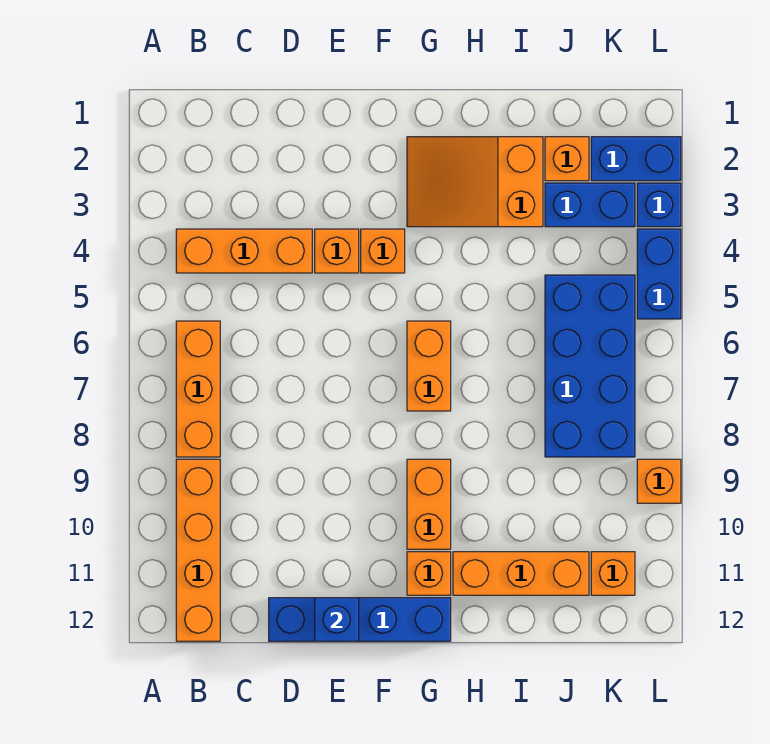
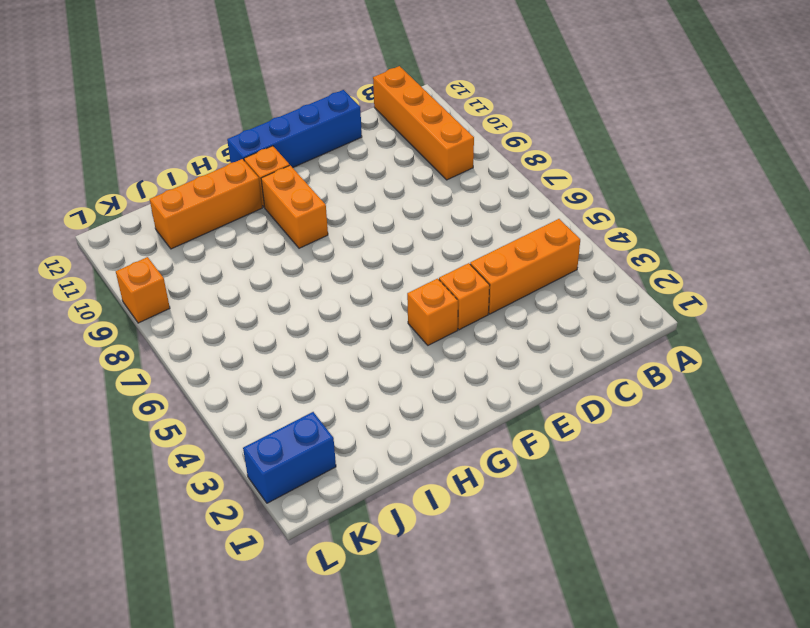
none -> orange 1x3 brick [176,321,220,457]
none -> orange 2x3 slope [407,137,543,227]
none -> orange 1x2 brick [407,321,451,411]

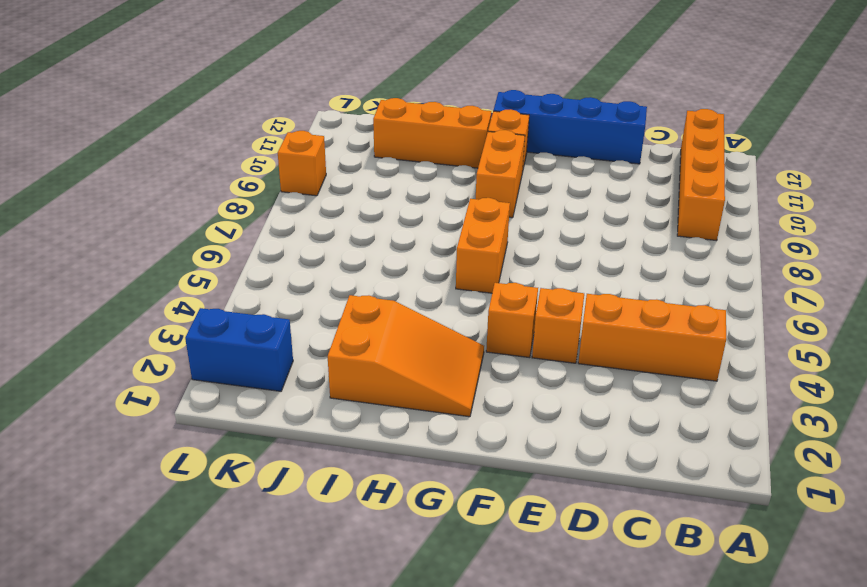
none -> orange 1x3 brick [176,321,220,457]
none -> orange 1x1 brick [545,137,589,181]
none -> blue 1x2 brick [545,183,635,227]

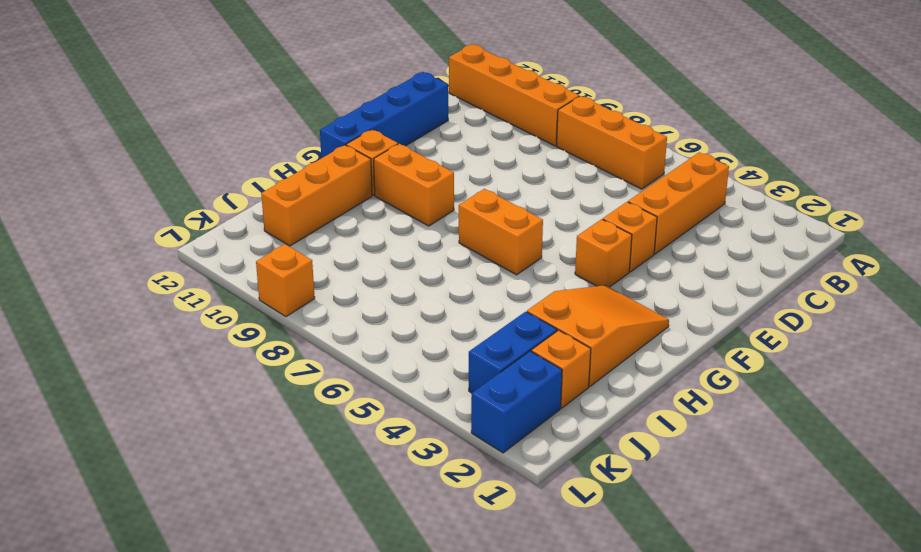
none -> blue 2x4 brick [545,275,635,457]
none -> orange 1x1 brick [591,552,635,595]
none -> blue 1x1 brick [637,183,681,227]

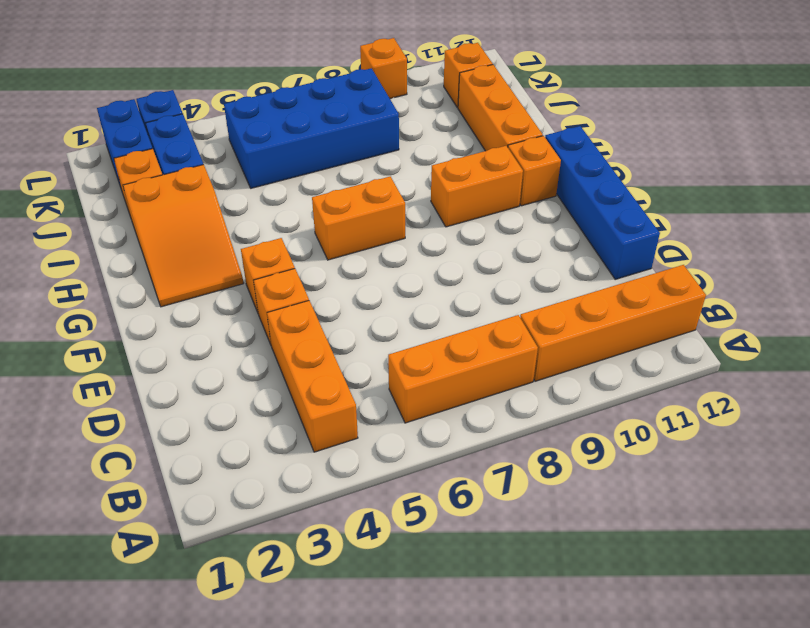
none -> blue 1x2 brick [637,229,681,319]
none -> blue 1x1 brick [315,598,359,641]

